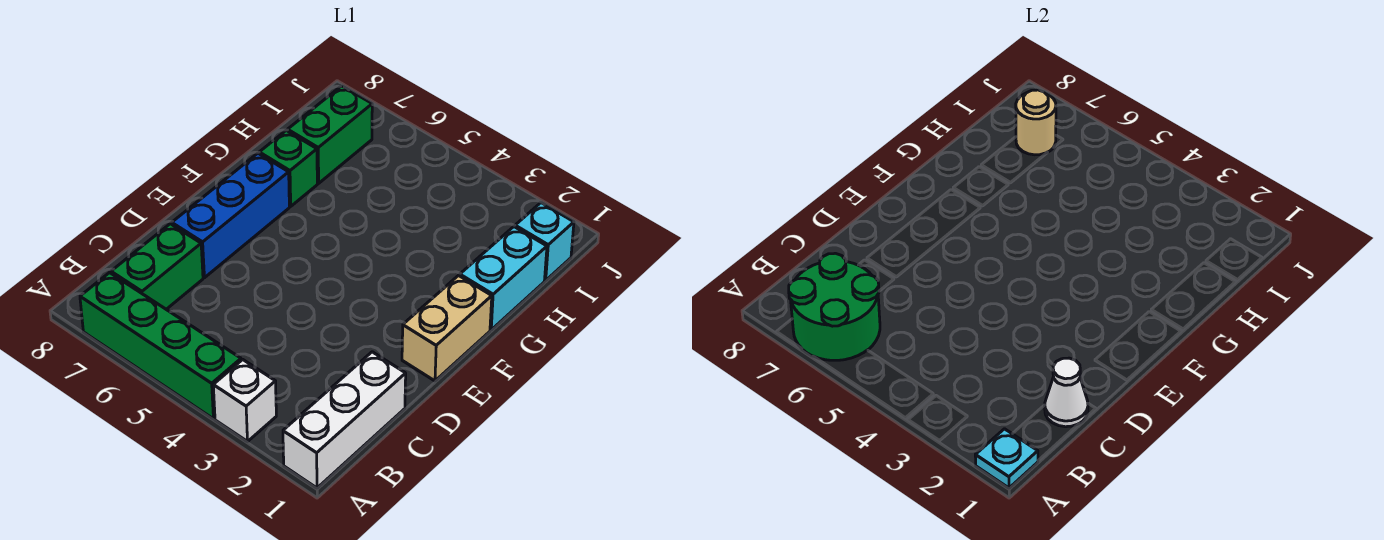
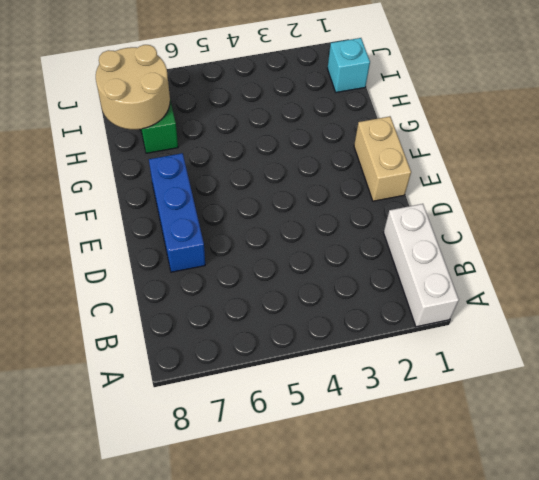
tan 2x2 round brick [96,45,170,129] -> tan 1x1 round brick [1016,90,1056,155]
none -> white 1x1 brick [213,360,276,442]
none -> green 1x4 brick [80,273,241,419]
none -> green 1x2 brick [111,224,203,309]

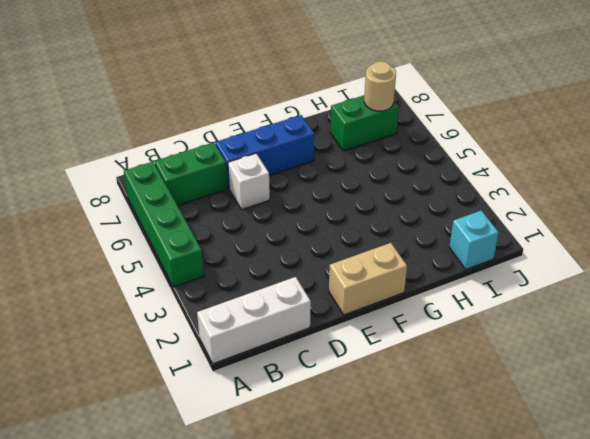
white 1x1 brick [228,153,270,210] -> white 1x1 brick moved to [213,360,276,442]
none -> cyan 1x2 brick [460,227,547,330]
none -> green 1x1 brick [259,130,317,206]
none -> cyan 1x1 plate [975,429,1038,488]

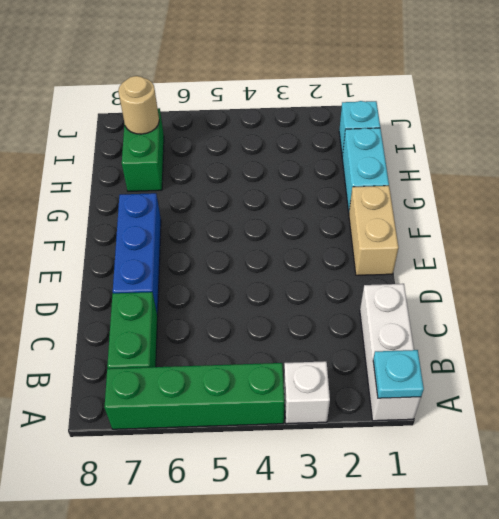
none -> green 1x1 brick [259,130,317,206]
none -> green 2x2 round brick [789,253,880,360]
none -> white 1x1 cone [1045,358,1088,427]

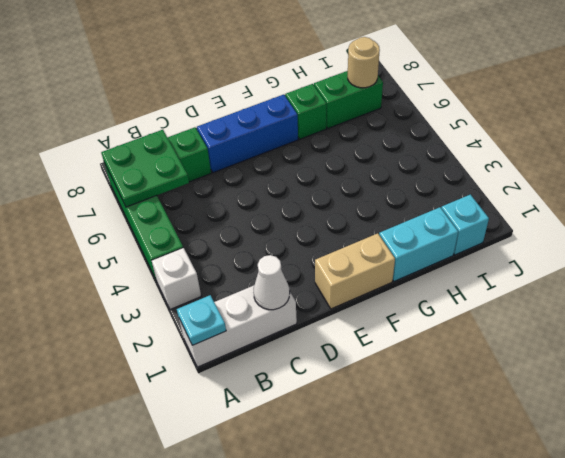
green 2x2 plate [101,130,189,207] -> green 2x2 round brick [789,253,880,360]

